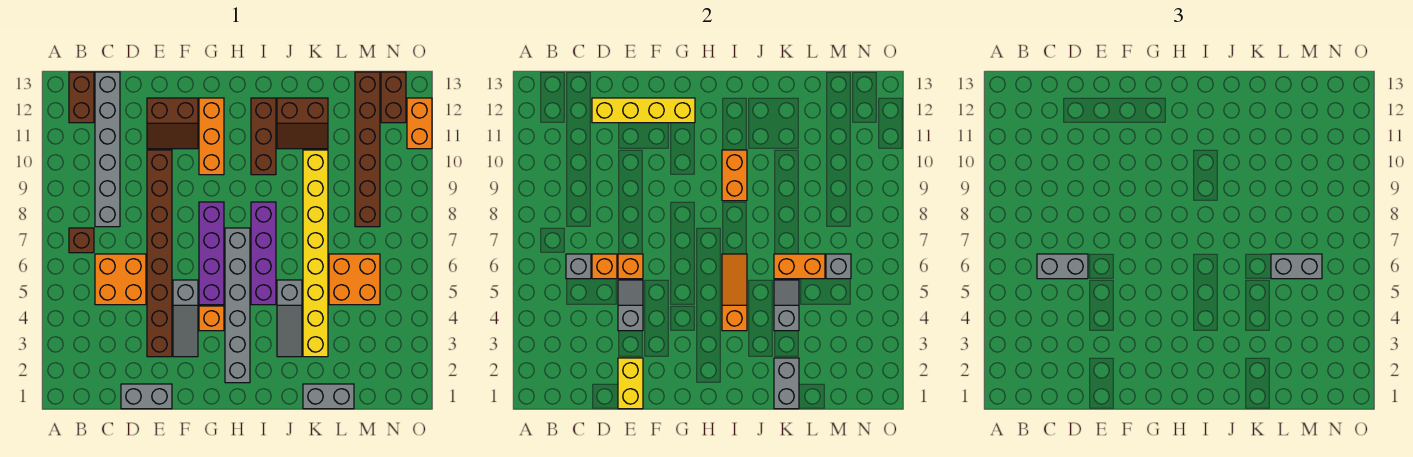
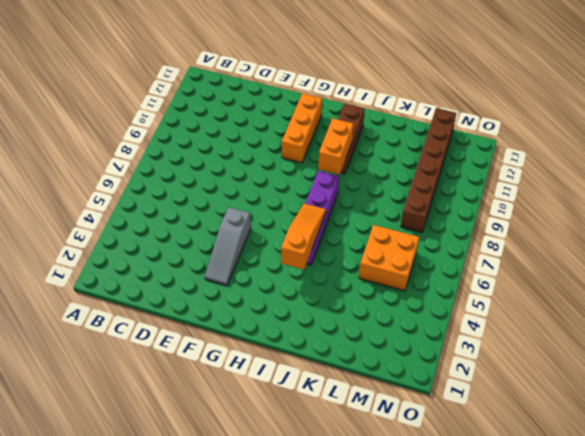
none -> brown 1x1 brick [69,228,94,253]
none -> brown 1x2 brick [69,72,94,123]
none -> orange 2x2 brick [95,254,146,305]
none -> grey 1x6 brick [95,72,120,227]

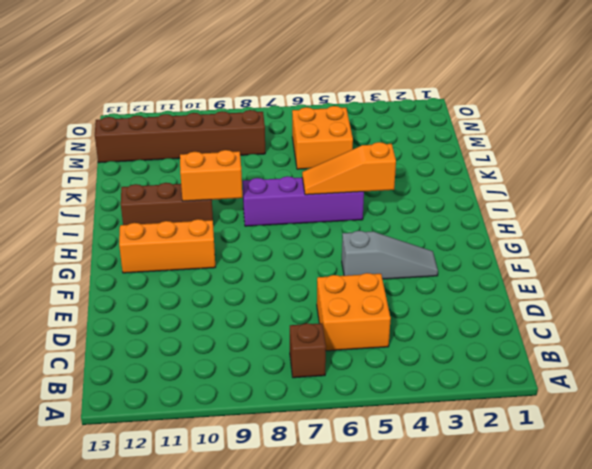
none -> brown 1x2 brick [69,72,94,123]
none -> grey 1x6 brick [95,72,120,227]
none -> grey 1x2 brick [121,384,172,409]
none -> brown 1x8 brick [147,150,172,357]

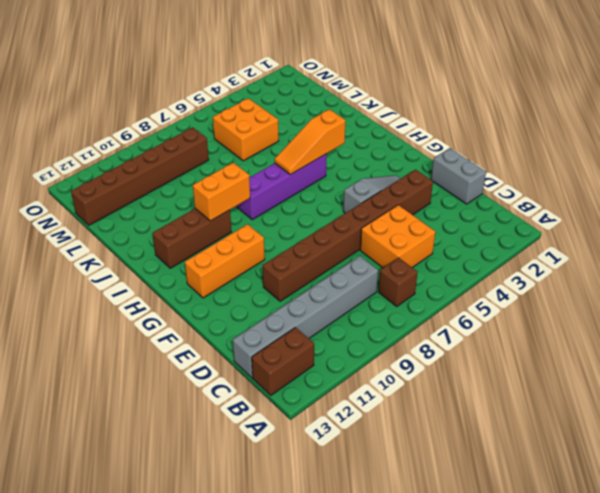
none -> brown 2x2 slope [147,98,198,149]
none -> orange 1x1 brick [199,306,224,331]
none -> purple 1x4 brick [199,202,224,305]
none -> grey 1x6 brick [225,228,250,383]

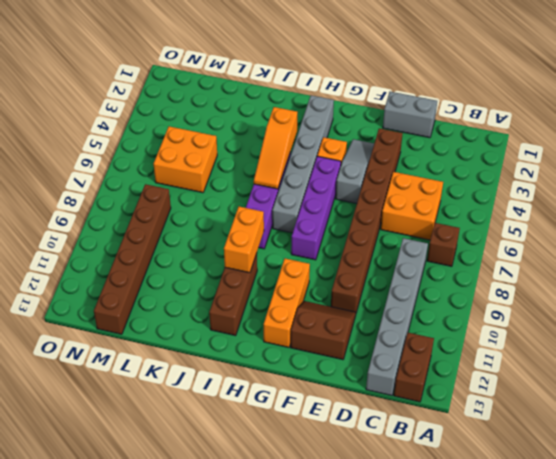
none -> grey 1x3 slope [277,280,302,357]
none -> brown 2x2 slope [277,98,328,149]
none -> grey 1x2 brick [303,384,354,409]
none -> yellow 1x8 brick [303,150,328,357]

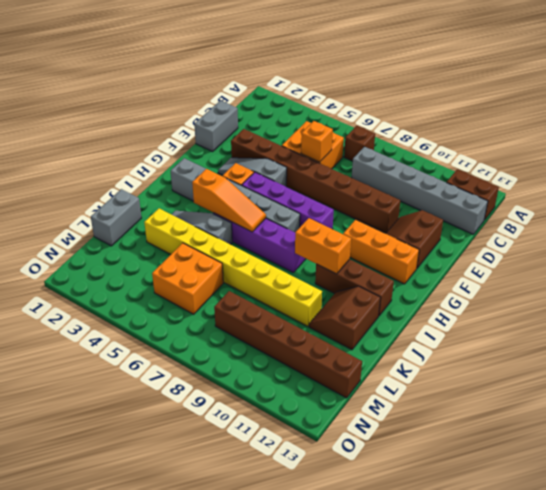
none -> brown 1x2 brick [381,72,406,123]
none -> orange 1x2 brick [407,98,432,149]
none -> grey 1x1 brick [566,254,591,279]
none -> yellow 1x4 brick [592,98,695,123]

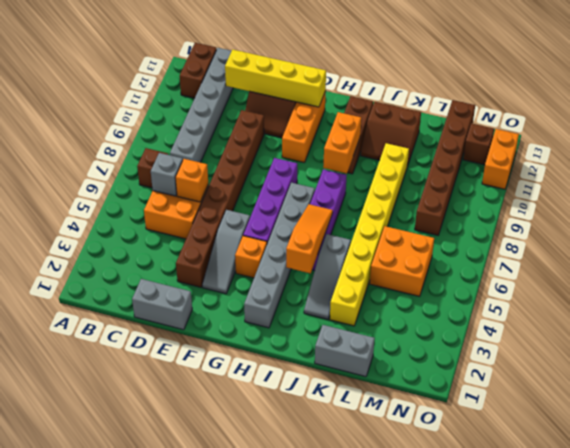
brown 1x1 brick [463,123,494,165] -> brown 1x2 brick [381,72,406,123]
none -> yellow 1x2 brick [618,358,643,409]
none -> grey 1x2 slope [618,280,643,331]
none -> orange 1x1 brick [618,254,643,279]
none -> grey 1x2 brick [774,358,799,409]

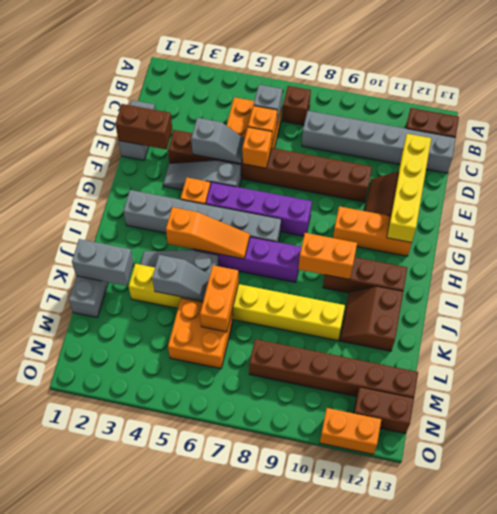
brown 1x2 brick [115,104,172,149] -> yellow 1x2 brick [618,358,643,409]
none -> grey 1x1 brick [826,254,851,279]
none -> grey 1x2 brick [1037,254,1088,279]
none -> grey 1x2 brick [1271,254,1322,279]

